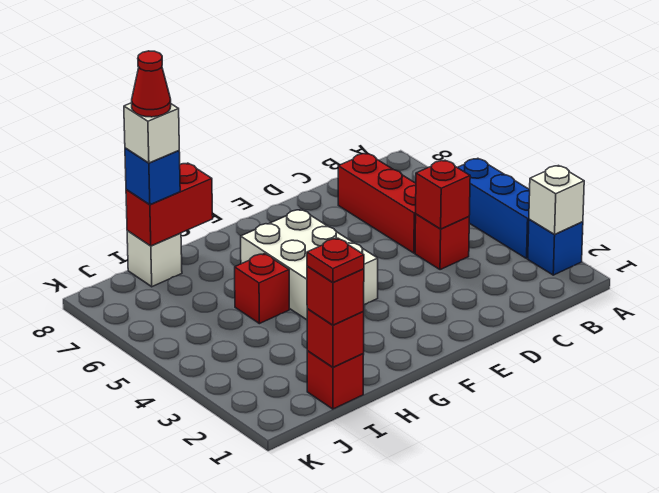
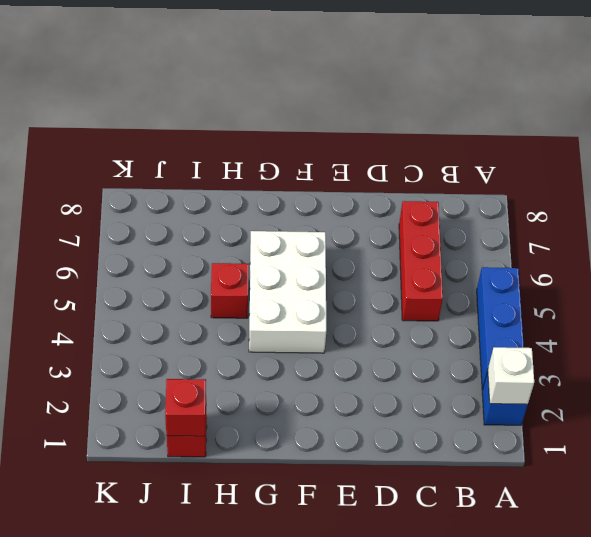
none -> red 1x1 brick [415,214,469,270]
none -> white 1x1 brick [127,231,182,287]
none -> red 1x1 brick [416,160,470,229]

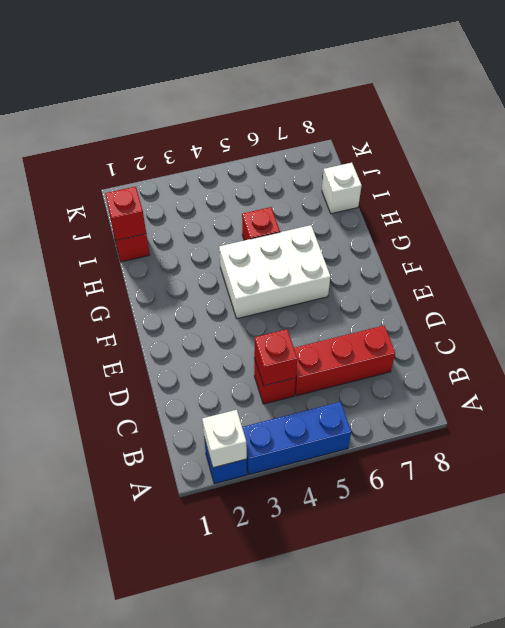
none -> red 1x2 brick [126,163,213,246]
none -> red 1x1 brick [307,266,364,325]
none -> blue 1x1 brick [125,148,180,205]

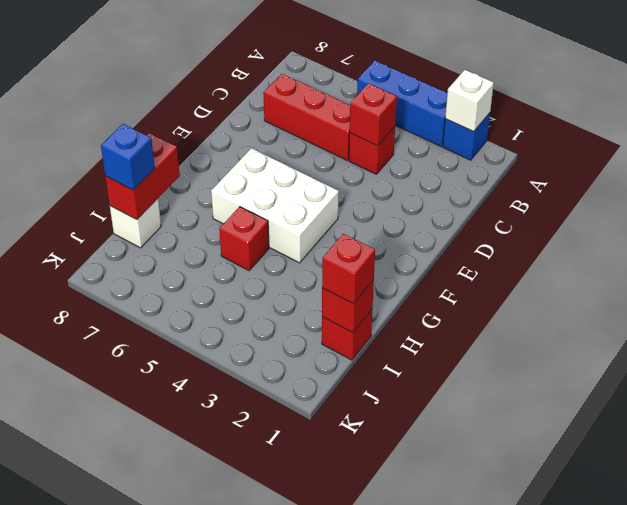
none -> red 1x1 plate [307,238,364,283]
none -> white 1x1 brick [124,103,179,163]
none -> red 1x1 cone [132,51,171,117]

